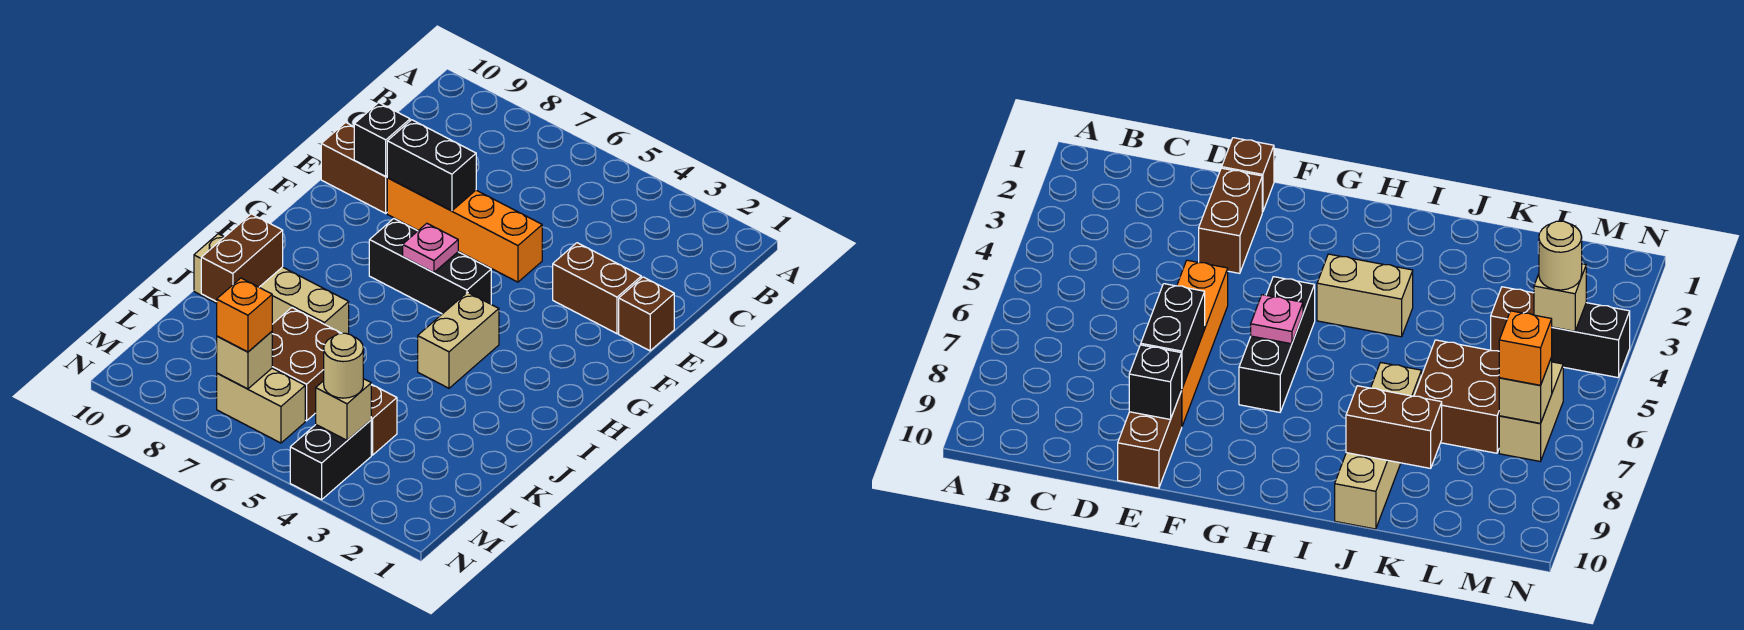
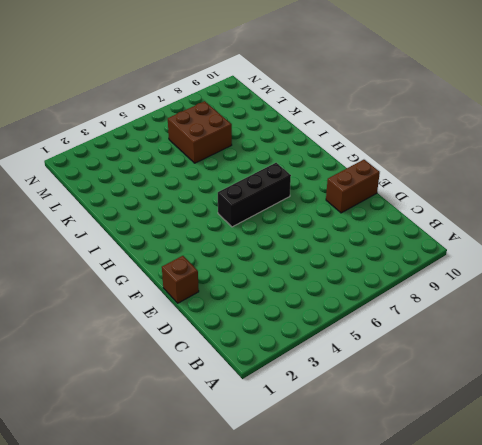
none -> brown 1x2 brick [553,243,641,334]
none -> orange 1x4 brick [387,178,542,282]
none -> tan 1x2 brick [418,292,499,388]

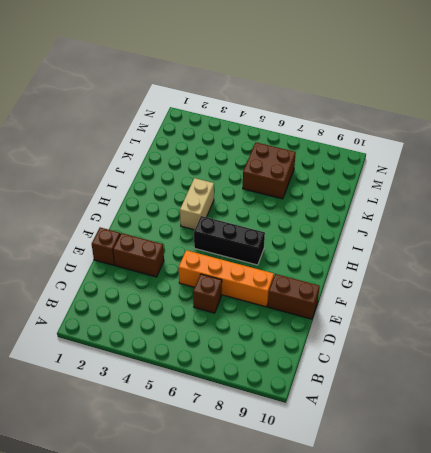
brown 1x1 brick [193,274,222,313] -> brown 1x1 brick moved to [371,384,397,455]
none -> tan 1x4 brick [194,234,349,334]
none -> black 1x2 brick [290,420,371,500]
none -> tan 1x2 brick [217,368,305,443]

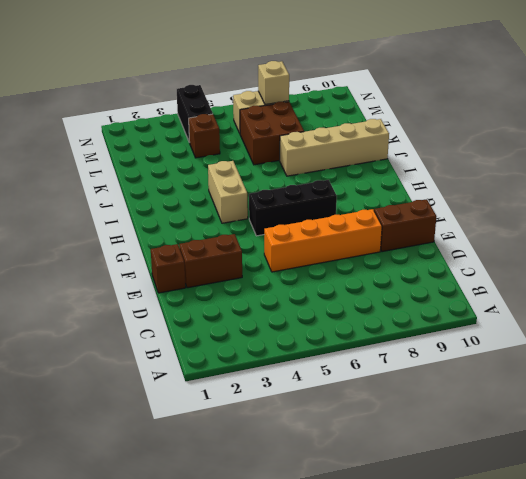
none -> black 1x2 brick [387,120,476,211]
none -> black 1x1 brick [354,103,410,176]
none -> pink 1x1 plate [403,223,458,273]

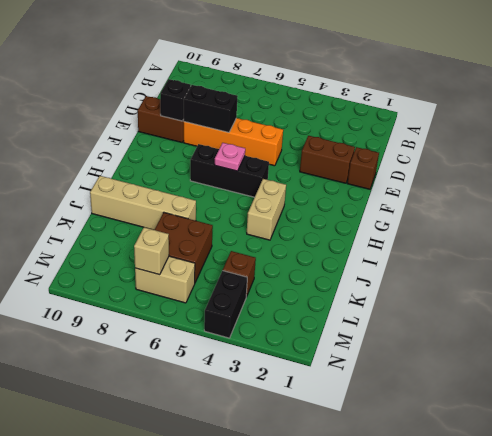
none -> brown 1x2 brick [201,214,283,302]
none -> tan 1x1 brick [316,379,371,440]
none -> tan 1x1 round brick [324,333,363,398]

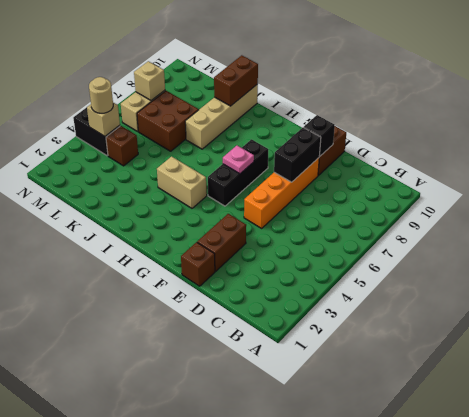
brown 1x2 brick [214,55,258,106] -> brown 1x2 brick turned to [201,214,283,302]
none -> orange 1x1 brick [217,278,272,352]

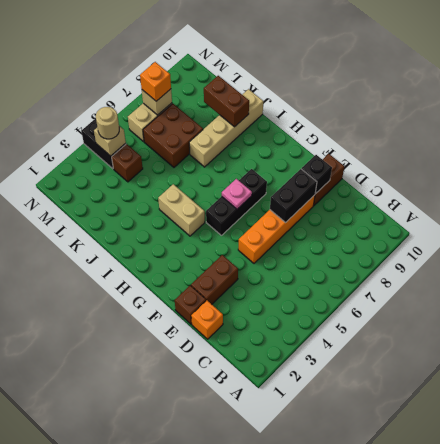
orange 1x1 brick [191,300,223,339] -> none

